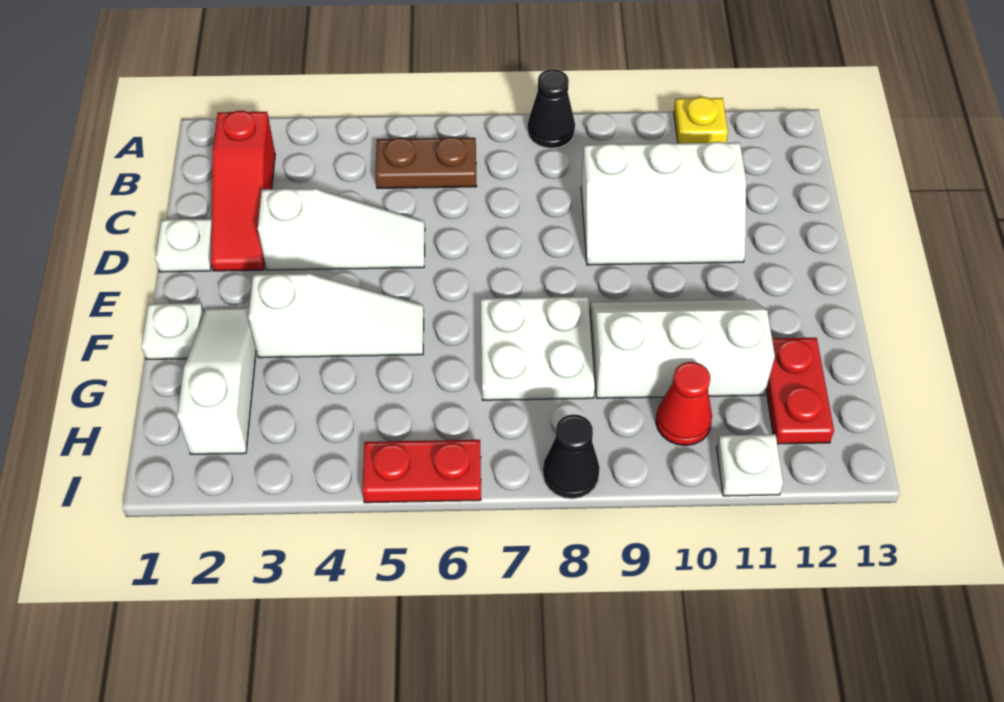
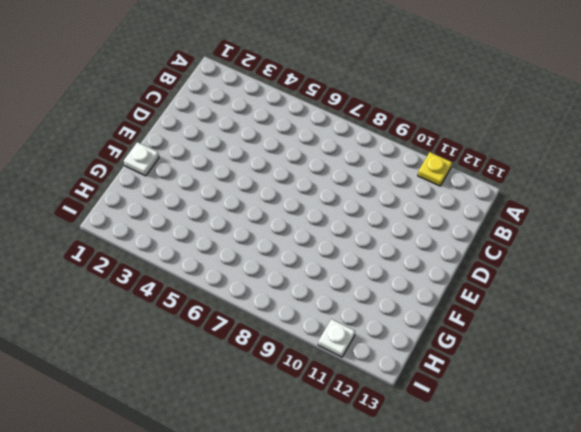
none -> black 1x1 cone [528,69,575,148]
none -> red 1x3 slope [211,111,275,271]
none -> brown 1x2 plate [375,137,477,188]

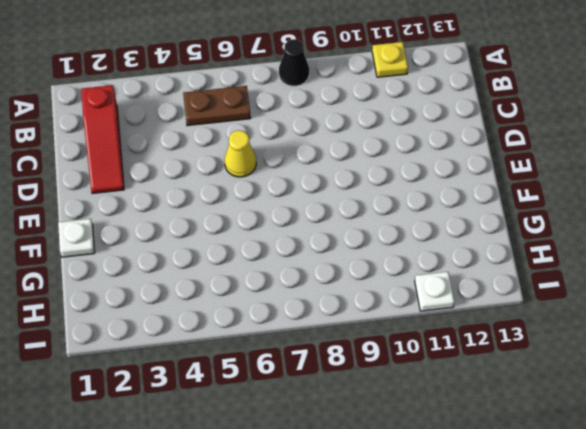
yellow 1x1 cone [225,130,256,177] -> none
none -> white 2x3 slope [581,142,746,265]
none -> white 1x1 plate [155,219,212,272]
none -> white 1x3 slope [258,188,425,270]

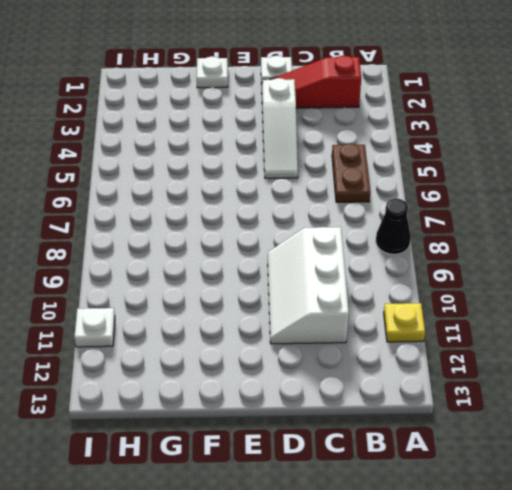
none -> white 1x3 slope [177,308,256,454]
none -> white 1x3 slope [249,274,424,358]
none -> white 2x2 plate [481,297,595,400]

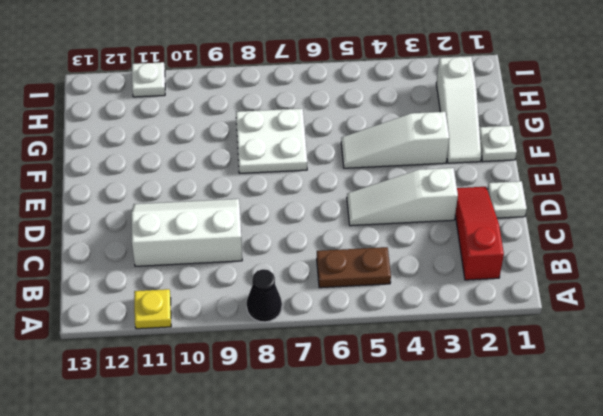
none -> white 2x3 slope [590,300,775,398]
none -> red 1x2 plate [766,338,834,444]
none -> red 1x1 cone [656,362,712,445]

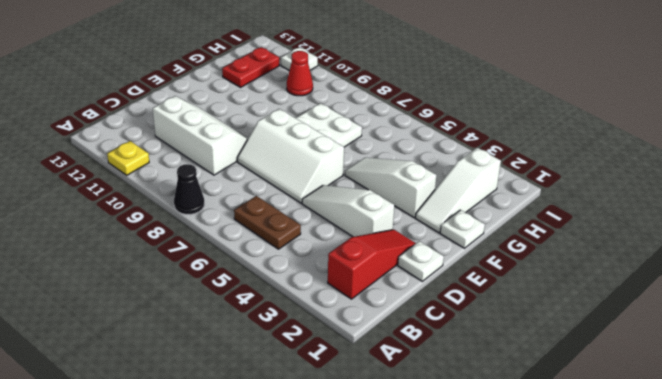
white 2x3 slope [237,109,344,203] -> white 2x3 slope moved to [590,300,775,398]
none -> red 1x2 plate [362,440,481,503]
none -> black 1x1 cone [543,414,600,499]

